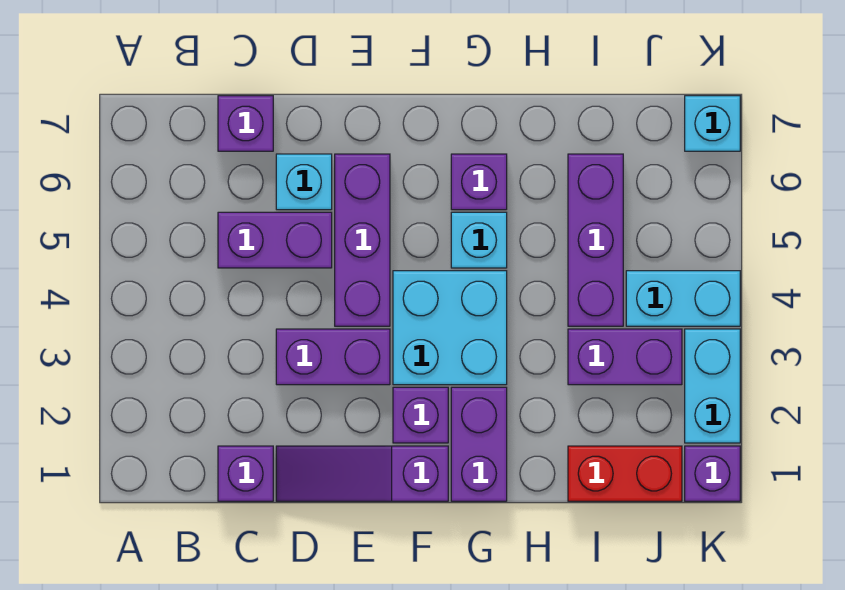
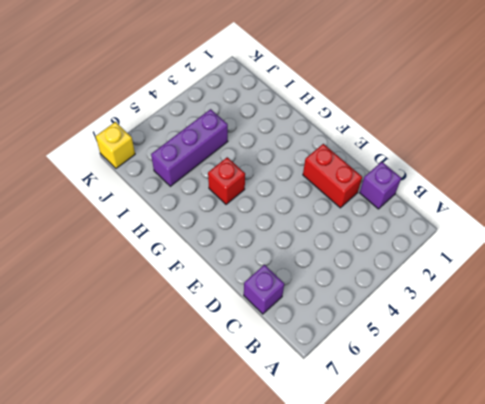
red 1x2 brick [303,144,362,208] -> red 1x2 brick moved to [568,446,682,501]
red 1x1 brick [208,157,245,204] -> cyan 1x1 brick [451,212,507,268]
yellow 1x1 brick [96,122,135,168] -> cyan 1x1 brick [685,96,740,151]
none -> purple 1x2 brick [218,212,332,268]
none -> purple 1x3 slope [276,446,448,501]
none -> purple 1x2 brick [276,329,390,385]

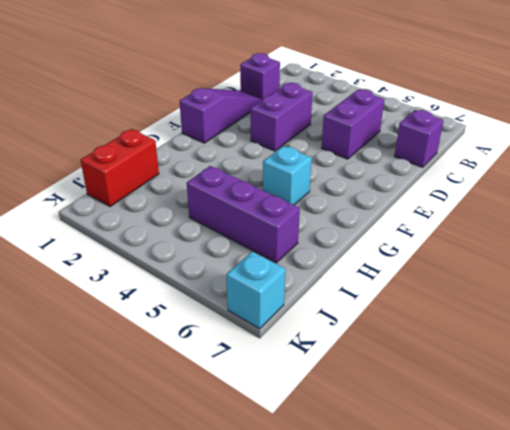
none -> cyan 1x1 brick [276,154,332,210]
none -> purple 1x3 brick [335,154,390,326]
none -> purple 1x1 brick [393,387,448,443]

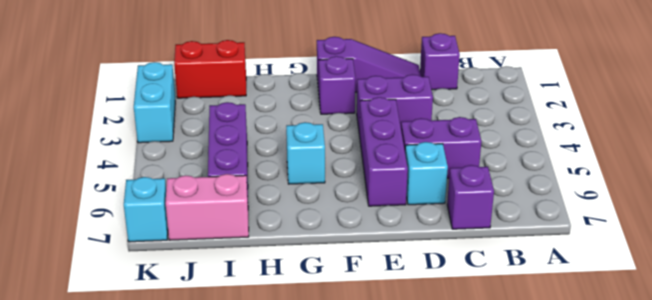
pink 1x2 brick [166,174,249,240] -> none
none -> cyan 2x2 brick [393,271,507,385]
none -> purple 1x2 brick [451,387,507,501]
none -> purple 1x1 brick [451,154,507,210]

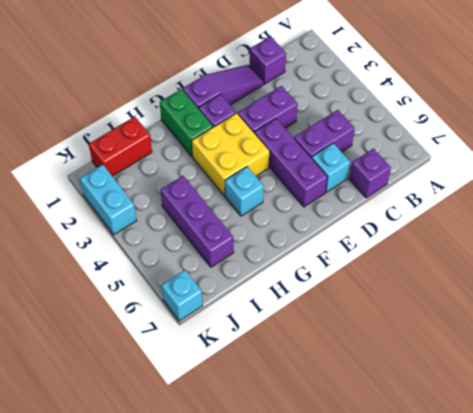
yellow 2x2 brick [192,113,270,196] -> cyan 2x2 brick [393,271,507,385]
green 1x2 brick [160,89,213,157] -> purple 1x2 brick [451,387,507,501]
none -> purple 1x1 brick [451,154,507,210]
none -> purple 1x2 brick [568,329,682,385]
none -> cyan 1x2 brick [626,271,740,326]

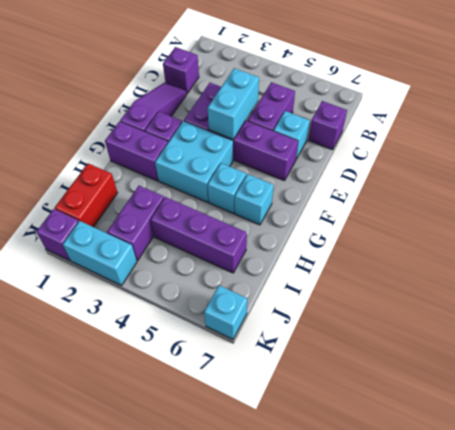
cyan 1x2 brick [208,68,259,140] -> cyan 1x2 brick moved to [626,271,740,326]
cyan 1x1 brick [235,174,274,225] -> purple 1x1 brick [451,154,507,210]

